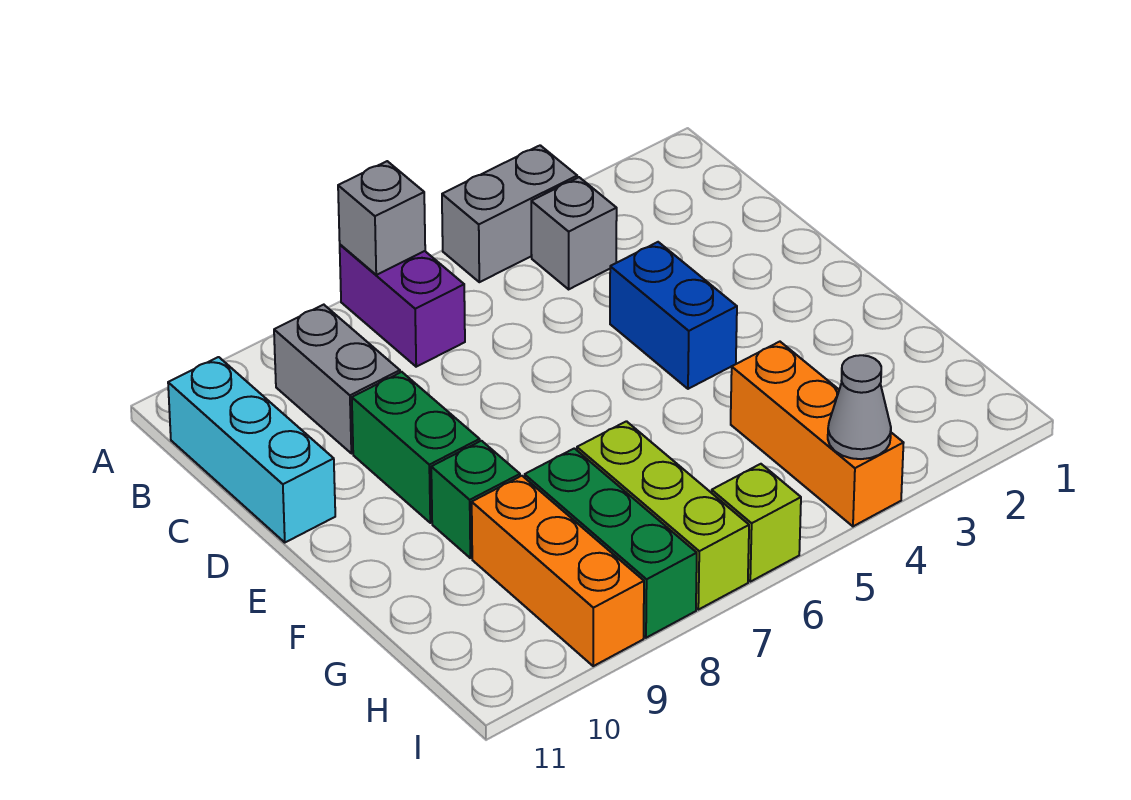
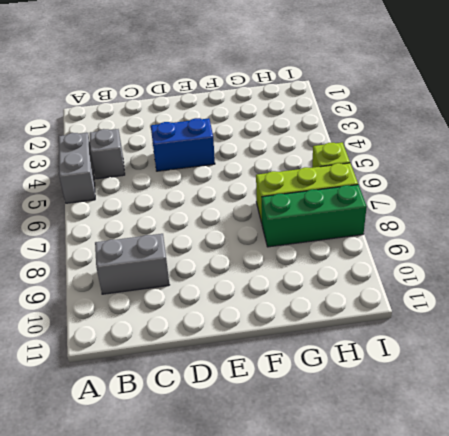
none -> purple 1x2 brick [340,245,465,367]
none -> cyan 1x3 brick [168,357,335,543]
none -> green 1x2 brick [352,372,480,523]

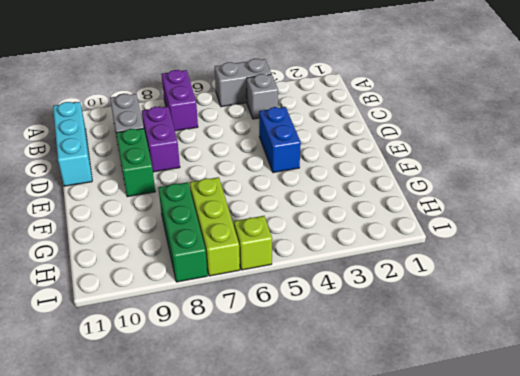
purple 1x2 brick [142,107,180,172] -> none
none -> green 1x1 brick [431,441,520,558]
none -> orange 1x3 brick [731,342,903,526]
none -> orange 1x3 brick [472,476,644,666]

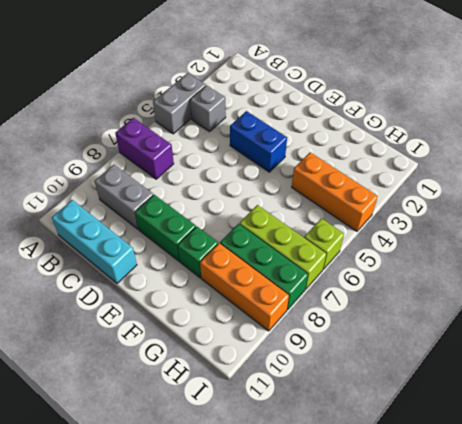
none -> grey 1x1 brick [338,161,425,275]
none -> grey 1x1 cone [828,355,891,459]

